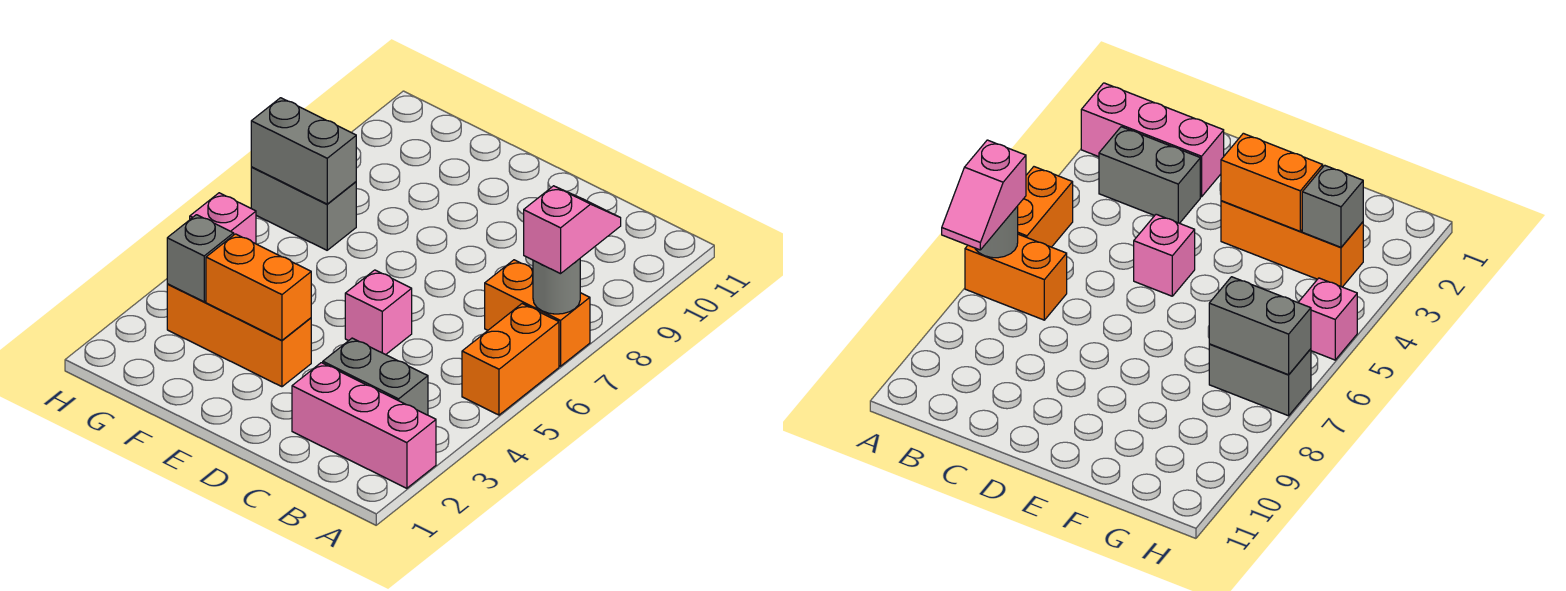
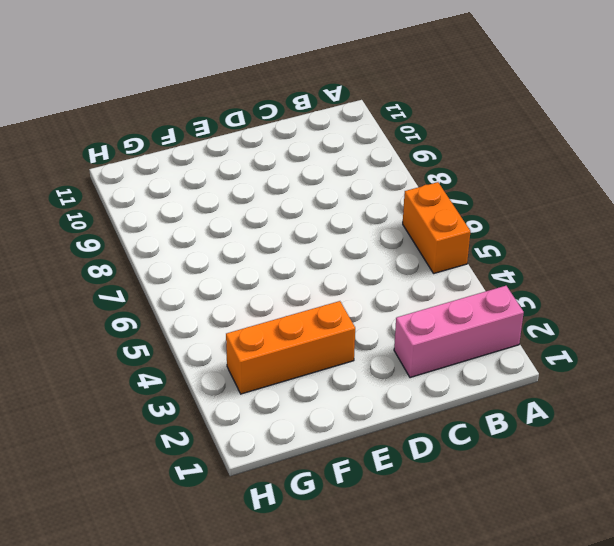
none -> orange 1x2 brick [485,260,590,366]
none -> grey 1x2 brick [323,338,428,415]
none -> pink 1x1 brick [345,270,412,355]

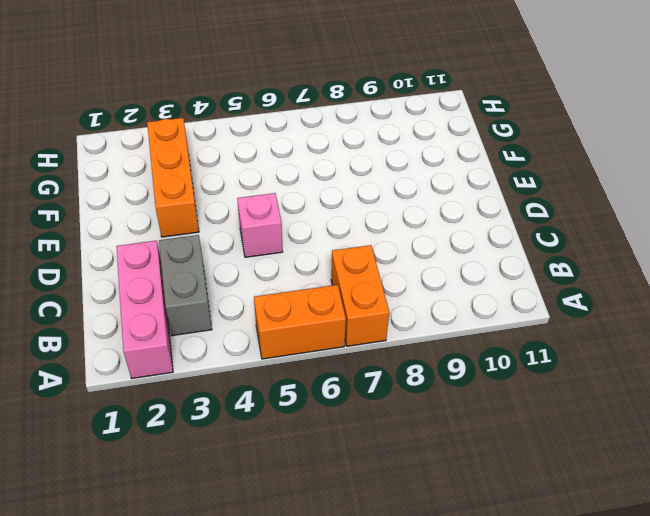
none -> grey 1x2 brick [251,167,356,250]
none -> pink 1x1 brick [190,193,256,244]
none -> grey 1x1 round brick [533,259,580,314]

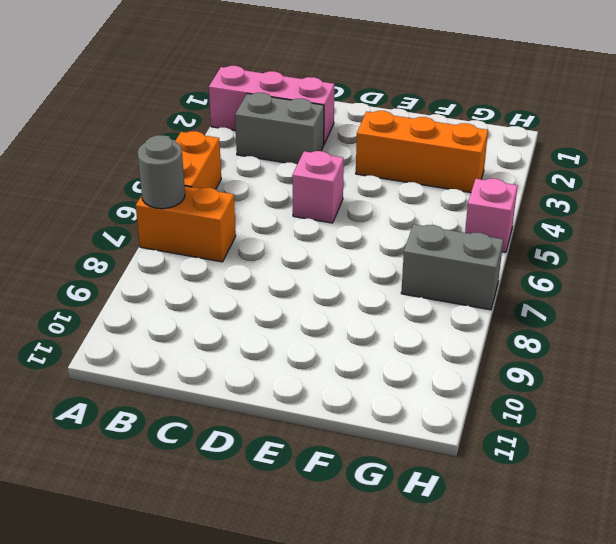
none -> orange 1x2 brick [206,234,311,341]
none -> grey 1x1 brick [167,215,234,302]
none -> grey 1x2 brick [251,98,356,204]

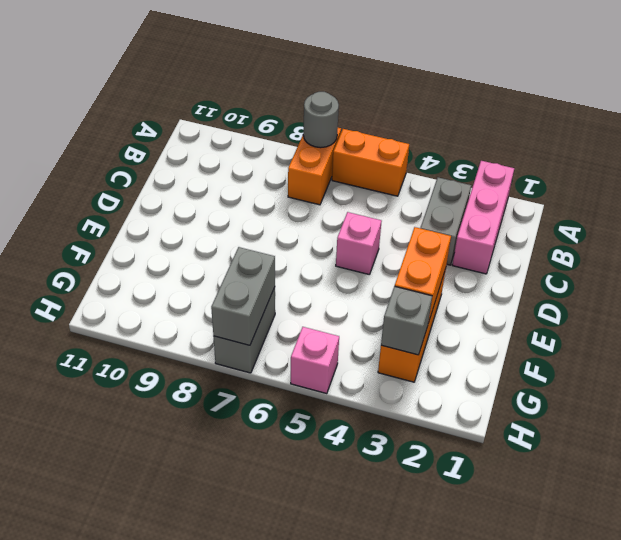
none -> pink 1x2 slope [524,186,621,274]

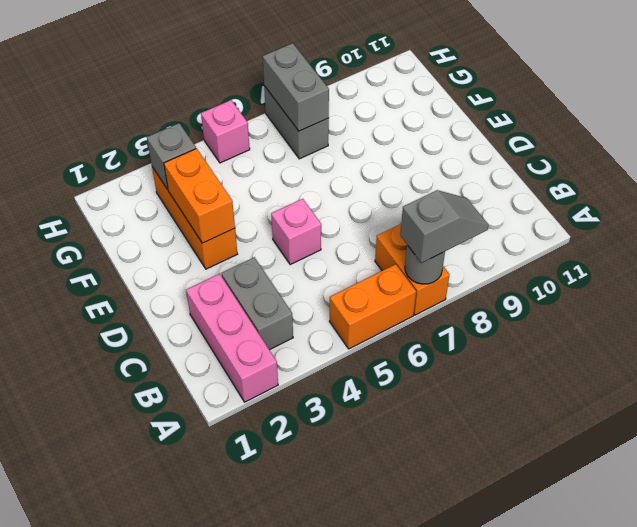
grey 1x2 slope [400,190,489,263] -> pink 1x2 slope [524,186,621,274]

